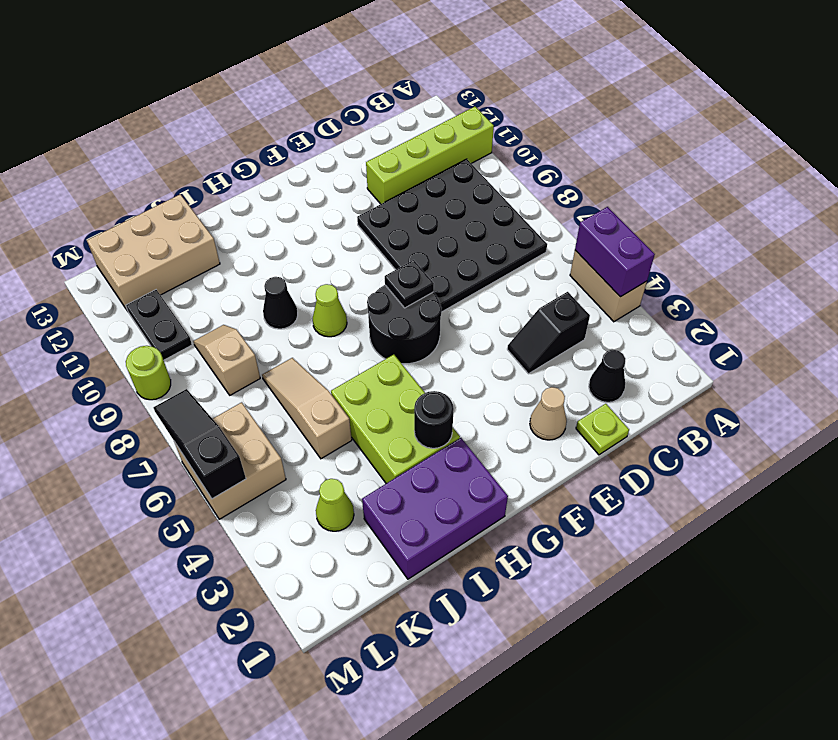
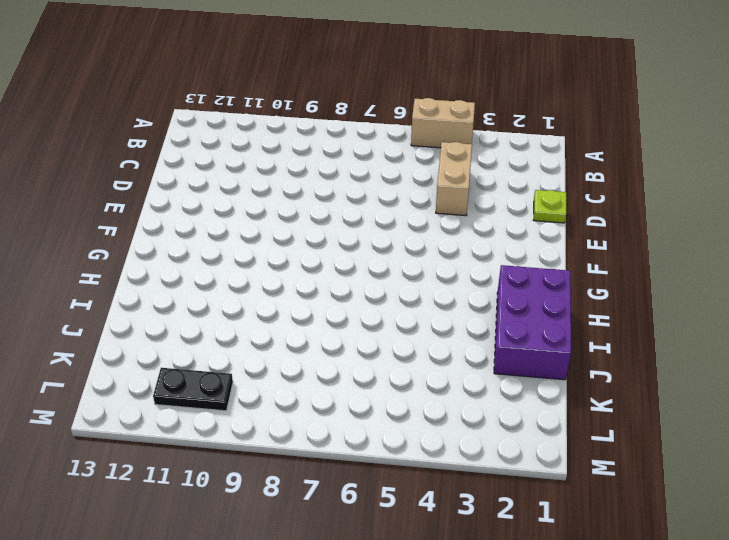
tan 1x2 brick [436,142,472,216] -> black 1x2 slope [507,292,590,374]
none -> lime 1x4 brick [366,107,494,204]
none -> black 4x4 plate [357,159,547,312]
none -> black 1x1 cone [589,350,626,402]

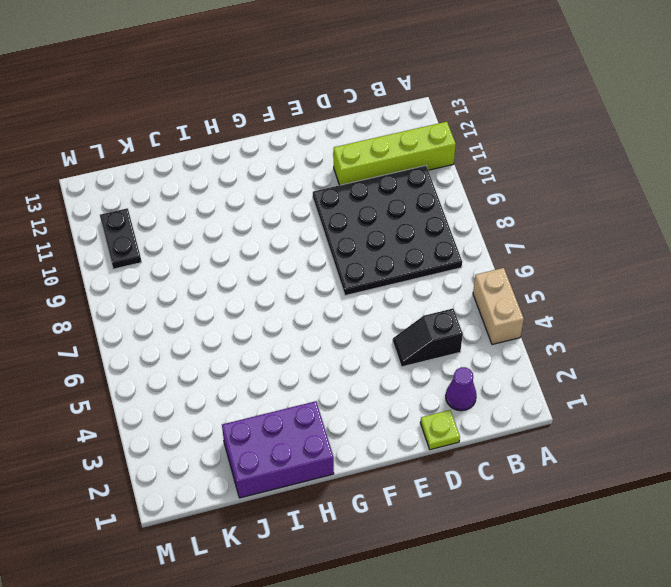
purple 1x1 cone [446,367,477,411] -> black 1x1 cone [589,350,626,402]
none -> tan 1x1 cone [530,387,567,440]
none -> black 2x2 round brick [367,285,442,364]
none -> lime 2x3 brick [331,355,460,483]

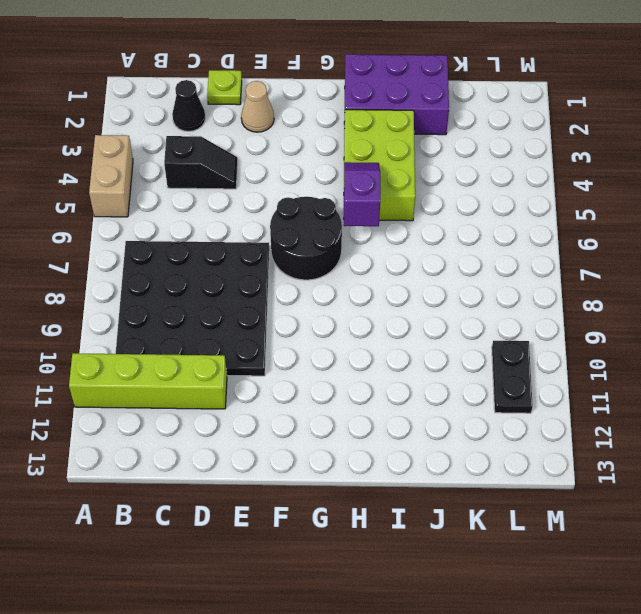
purple 1x2 slope [344,162,380,226] -> none
none -> lime 1x1 cone [313,284,347,337]
none -> black 1x1 cone [263,277,298,329]
none -> tan 1x3 slope [262,358,352,459]

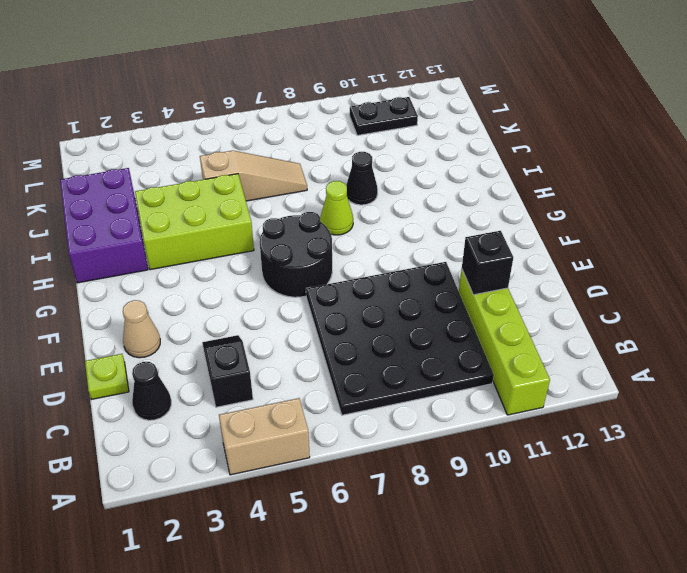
black 1x1 brick [462,231,513,295] -> none
none -> tan 2x3 brick [87,194,220,311]
none -> lime 1x1 cone [316,479,354,531]
none -> tan 1x2 slope [193,325,260,395]

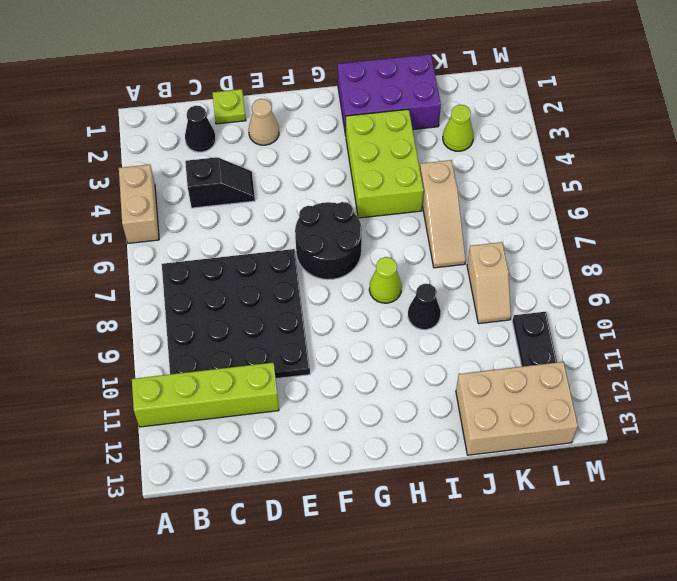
none -> tan 2x2 brick [175,402,286,519]
none -> lime 1x1 round brick [126,346,171,400]
none -> purple 1x2 brick [575,207,655,297]

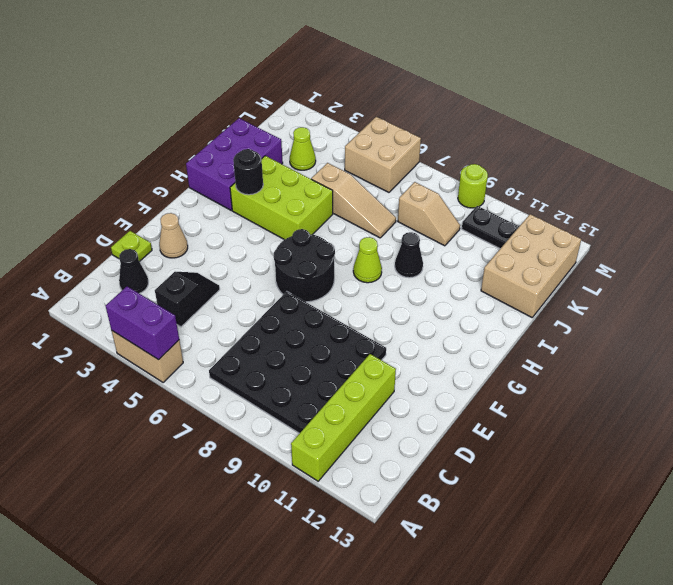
none -> black 1x1 plate [385,260,434,308]
none -> black 1x3 slope [153,389,246,499]

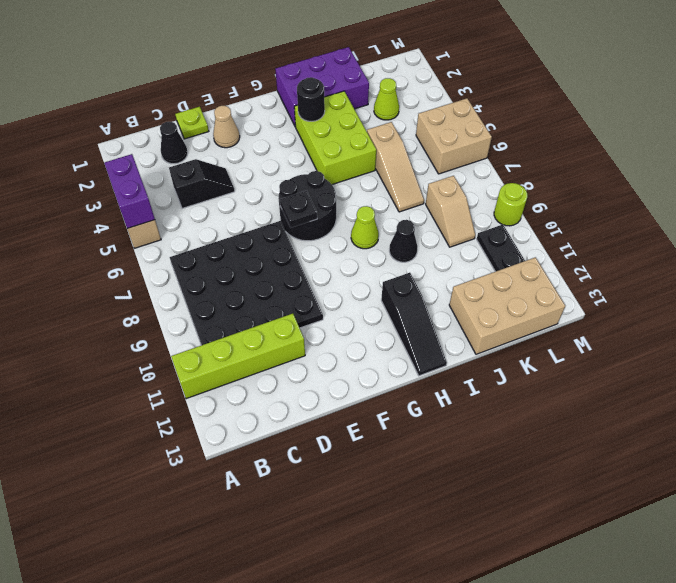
black 1x3 slope [381,273,447,376] -> black 1x3 slope moved to [153,389,246,499]

